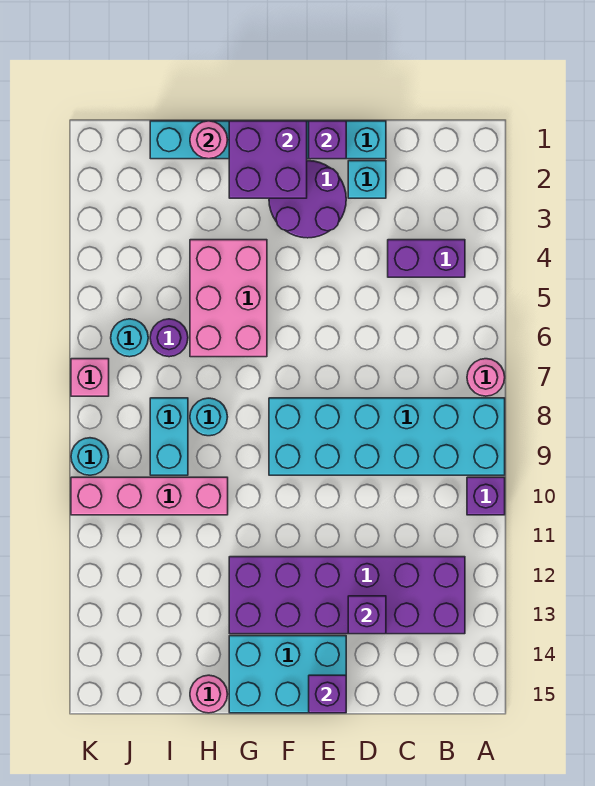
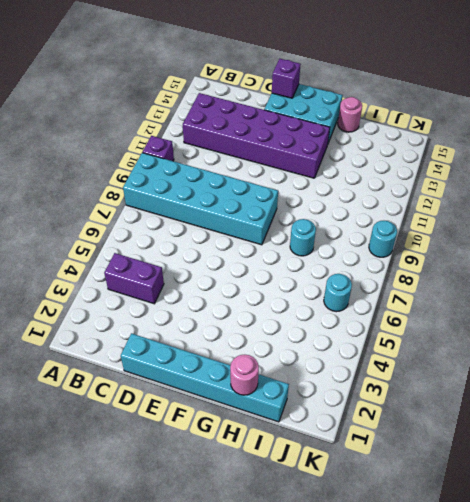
none -> pink 1x1 round brick [467,359,505,396]
none -> cyan 1x1 brick [348,161,386,198]
none -> purple 2x2 round brick [269,161,346,238]

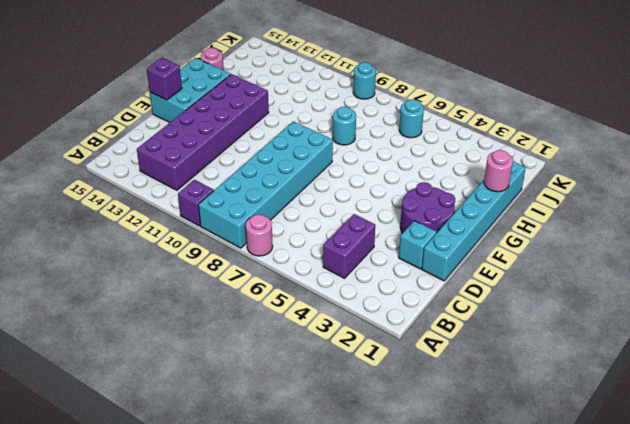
none -> pink 2x3 brick [190,240,267,357]
none -> pink 1x4 brick [71,477,228,515]
none -> purple 1x1 round brick [150,319,188,357]

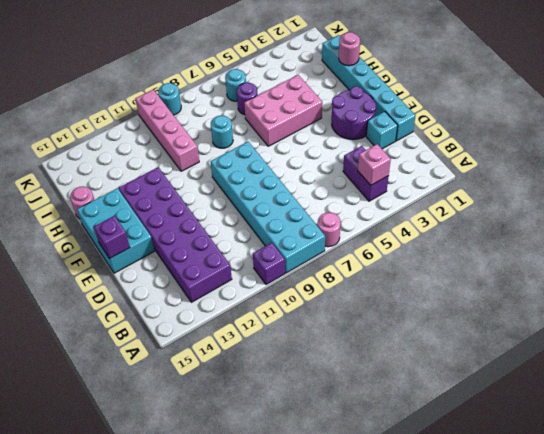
pink 1x1 brick [358,144,391,185] -> pink 1x1 brick moved to [71,359,109,396]
none -> cyan 1x2 brick [150,398,188,475]
none -> purple 1x1 brick [348,596,386,634]
none -> purple 1x1 brick [309,121,346,159]

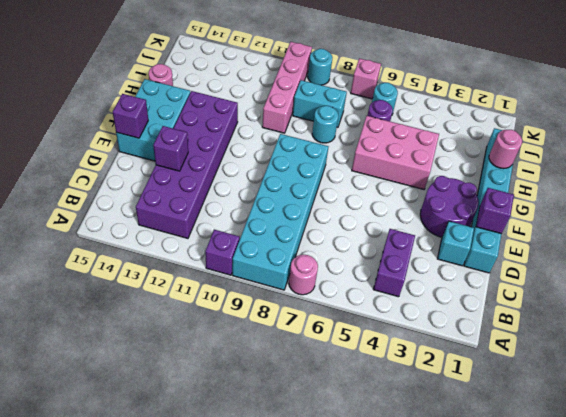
none -> purple 2x2 brick [229,121,307,198]

